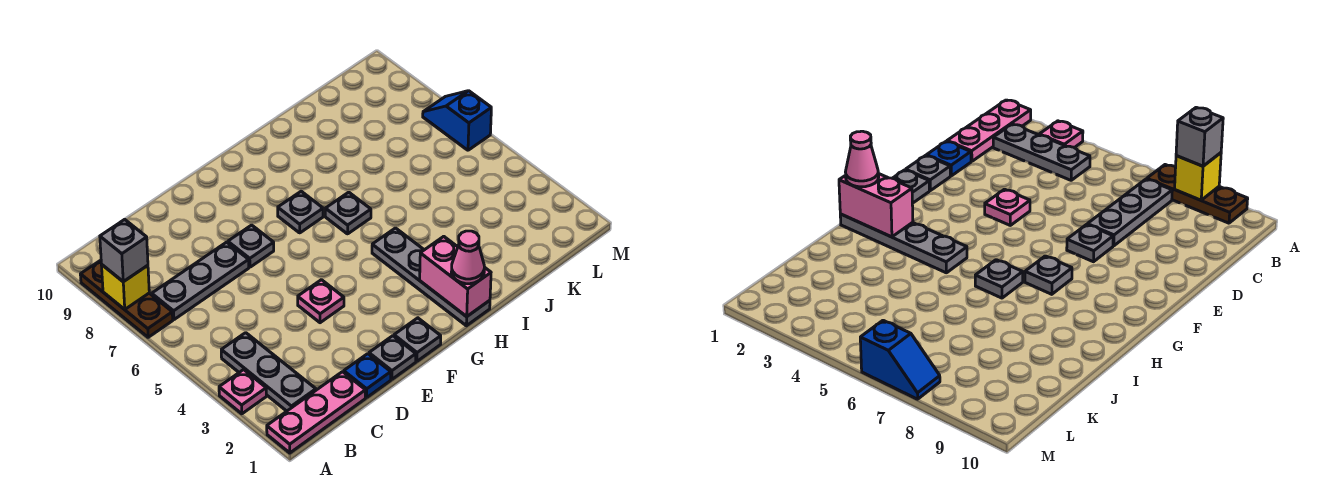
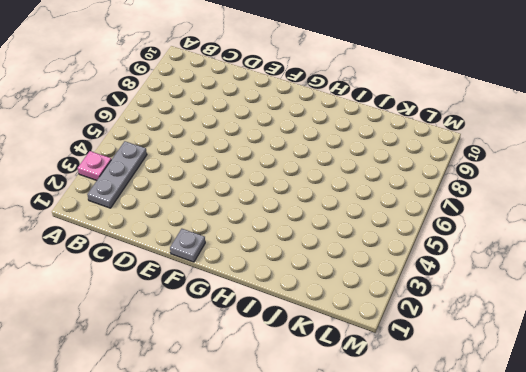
none -> pink 1x3 plate [267,372,365,453]
none -> brown 1x3 plate [80,260,173,337]
none -> grey 1x3 plate [152,242,249,320]

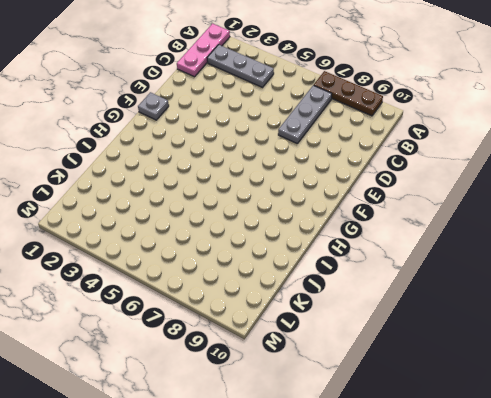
none -> pink 1x1 plate [219,370,266,414]
none -> blue 1x1 plate [344,354,391,397]
none -> grey 1x1 plate [369,336,416,379]

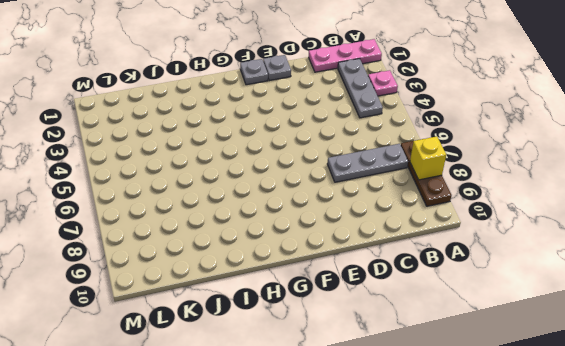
none -> blue 1x1 plate [344,354,391,397]
none -> pink 1x1 plate [298,280,344,323]
none -> grey 1x1 plate [228,225,274,267]

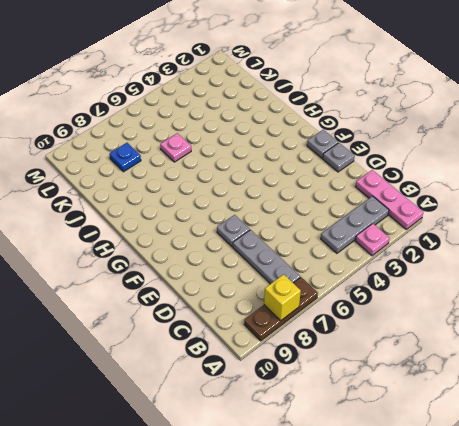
pink 1x1 plate [160,133,191,162] -> pink 1x1 plate moved to [298,280,344,323]
blue 1x1 plate [110,143,141,172] -> blue 1x1 plate moved to [344,354,391,397]
none -> grey 1x1 plate [278,191,323,233]
none -> grey 1x4 plate [372,228,490,326]
none -> grey 1x1 plate [325,192,371,234]

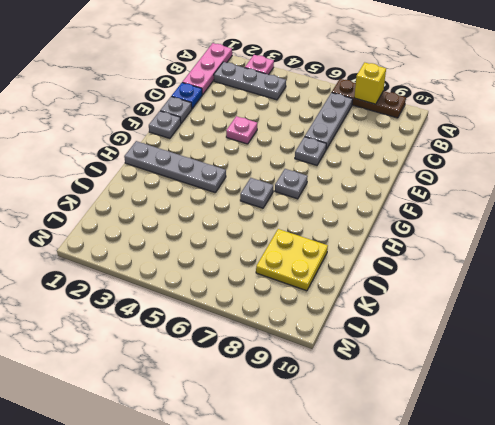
yellow 2x2 plate [256,229,328,291] -> none
none -> blue 1x2 slope [423,91,491,150]
none -> pink 1x2 brick [420,236,491,317]
none -> grey 1x1 brick [100,219,148,282]

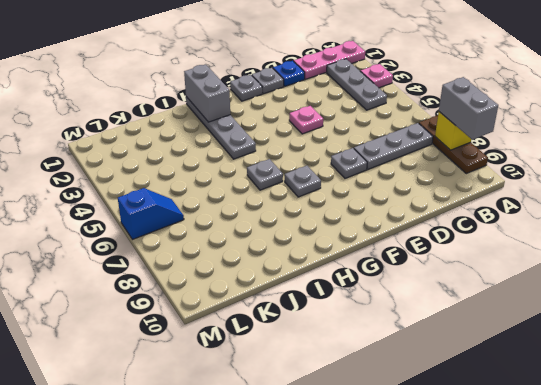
grey 1x2 brick [439,77,498,140] -> grey 1x1 brick [100,219,148,282]
grey 1x2 brick [184,64,230,122] -> pink 1x2 brick [420,236,491,317]
blue 1x2 slope [118,188,184,240] -> blue 1x2 slope turned to [423,91,491,150]
none -> pink 1x1 cone [451,231,484,284]

